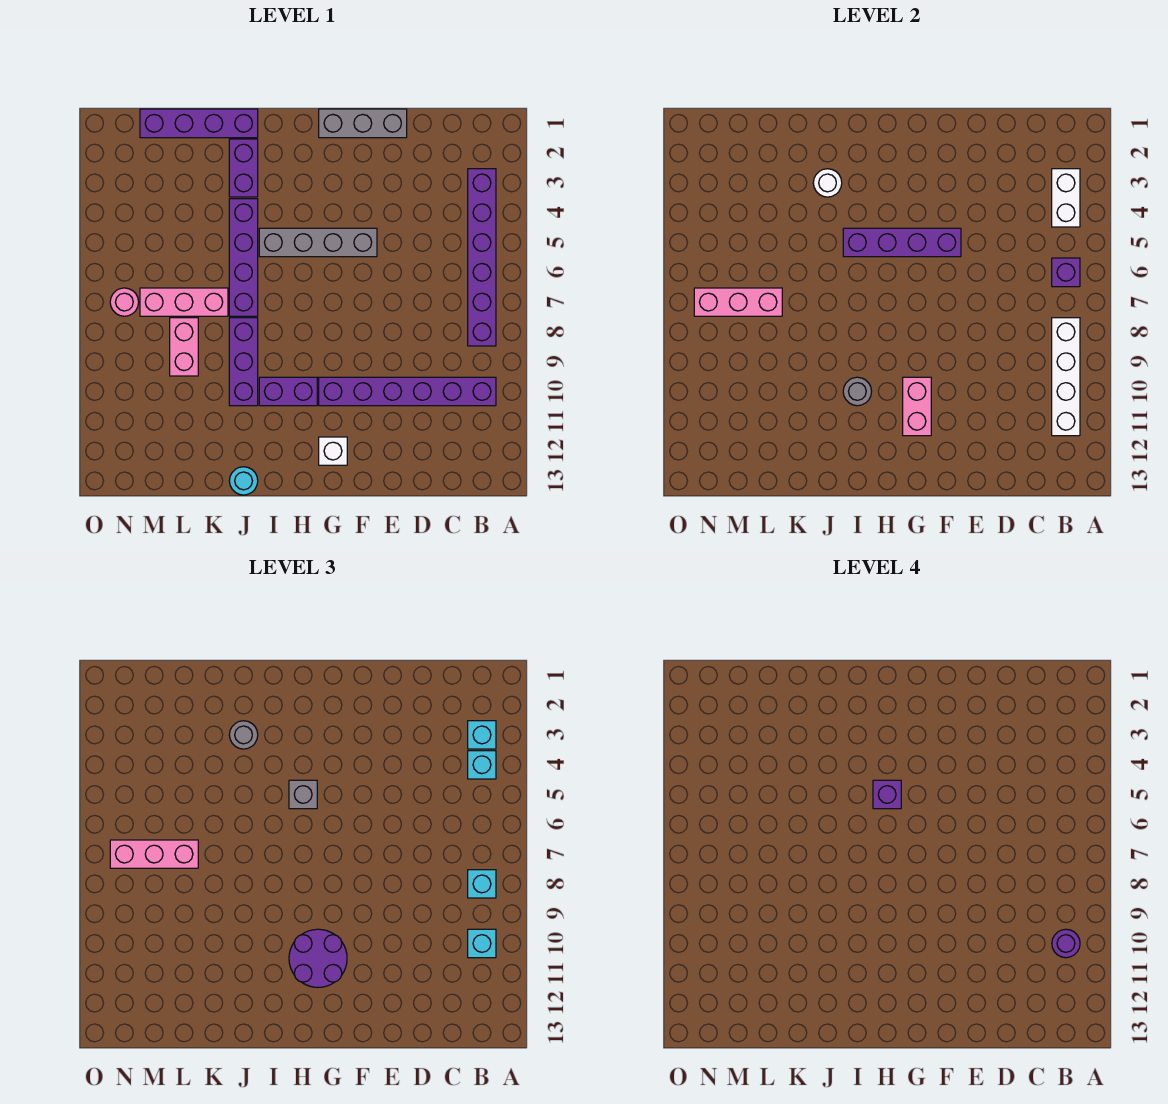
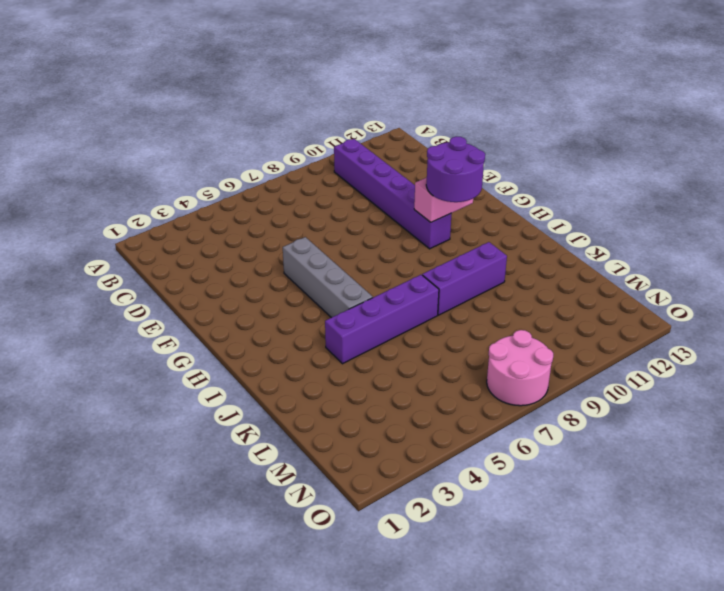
pink 2x2 round brick [487,330,553,406] -> pink 1x1 round brick [110,288,139,316]
none -> purple 1x6 brick [468,169,496,346]
none -> grey 1x3 brick [319,109,407,138]
none -> white 1x1 brick [319,437,347,465]
none -> purple 1x2 brick [259,377,317,406]

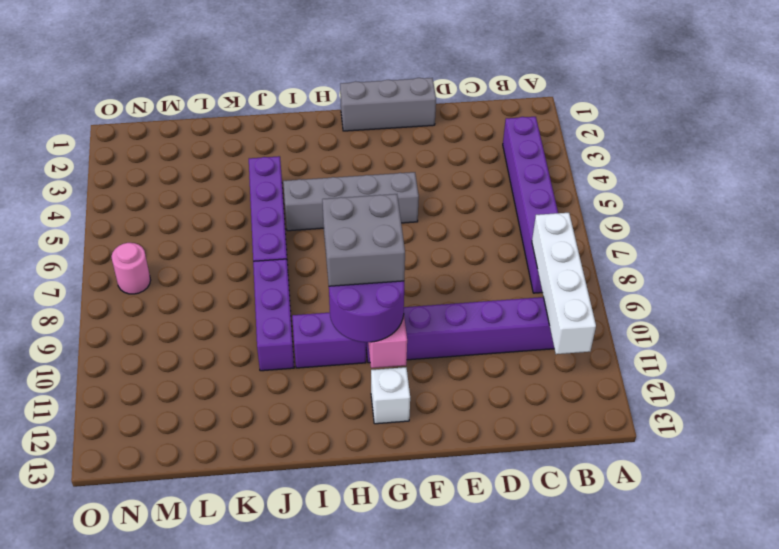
grey 2x2 brick [322,194,405,286] -> none
none -> purple 1x4 brick [140,109,258,138]
none -> purple 1x2 brick [229,139,258,197]
none -> cyan 1x1 round brick [229,467,258,495]
none -> pink 1x3 brick [140,288,228,316]

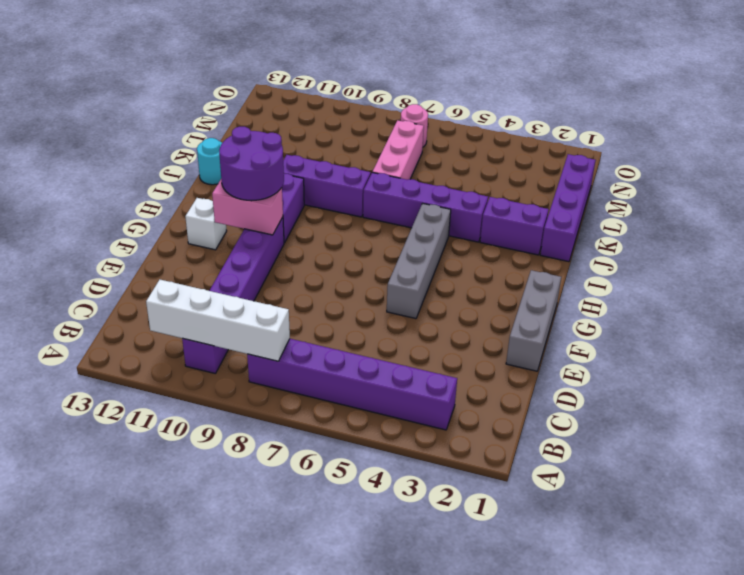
none -> pink 1x2 brick [170,318,198,376]
none -> white 1x2 brick [1052,169,1080,227]
none -> purple 1x1 brick [1052,258,1080,287]
none -> purple 1x4 brick [843,228,961,257]

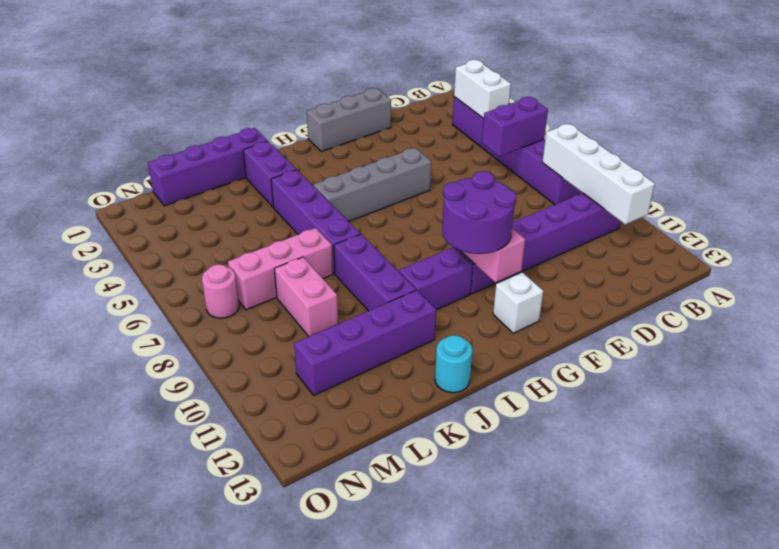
purple 1x2 brick [482,97,548,156] -> purple 1x1 brick [1052,258,1080,287]
purple 1x4 brick [294,290,436,395] -> purple 1x4 brick moved to [843,228,961,257]
none -> grey 1x1 round brick [843,377,872,406]
none -> white 1x1 round brick [813,169,842,197]
none -> pink 1x3 brick [694,288,782,316]
none -> cyan 1x1 brick [468,721,496,749]

